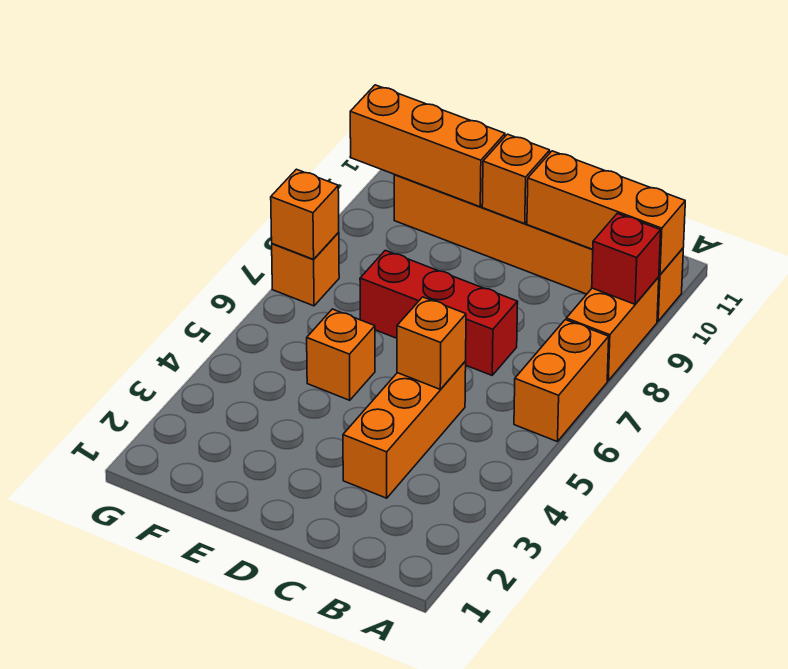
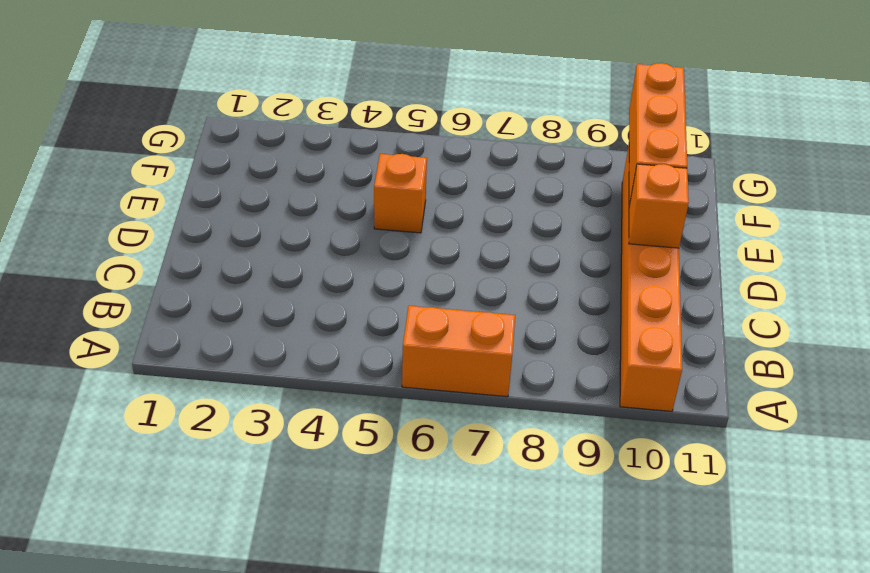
none -> orange 1x2 brick [566,277,659,381]
none -> orange 1x3 brick [343,361,466,498]
none -> red 1x3 brick [360,250,518,375]

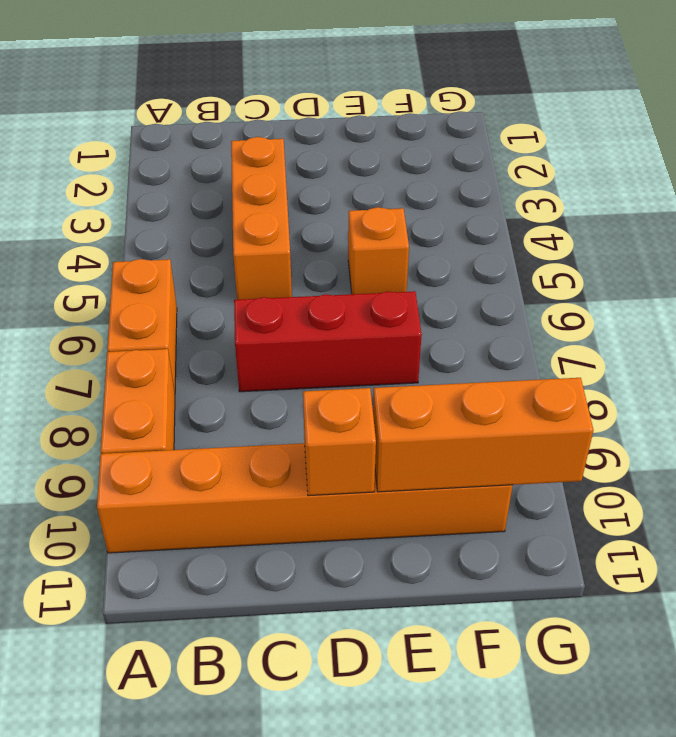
none -> orange 1x1 brick [272,233,339,306]
none -> red 1x1 brick [592,213,661,304]
none -> orange 1x3 brick [527,151,685,275]

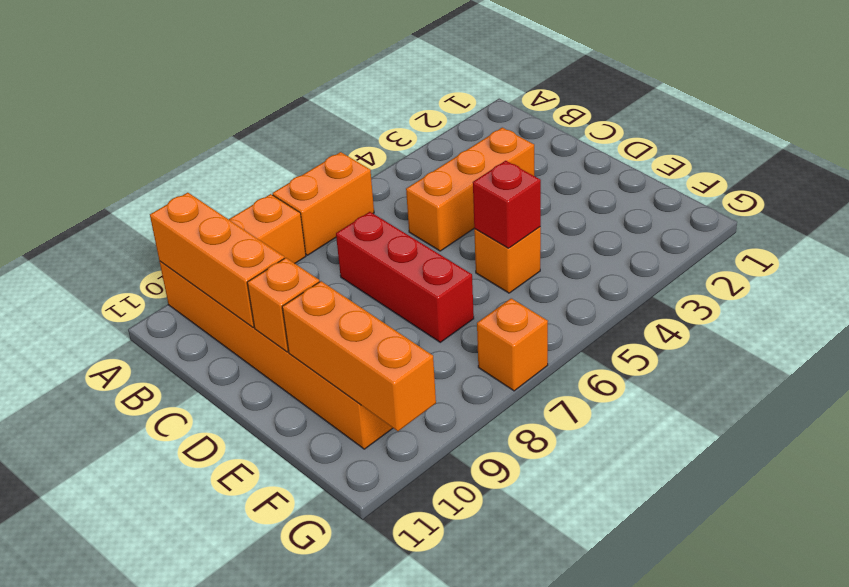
red 1x1 brick [473,161,541,248] -> red 1x1 brick moved to [592,213,661,304]
none -> orange 1x1 brick [397,297,466,390]
none -> orange 1x1 brick [271,169,339,259]

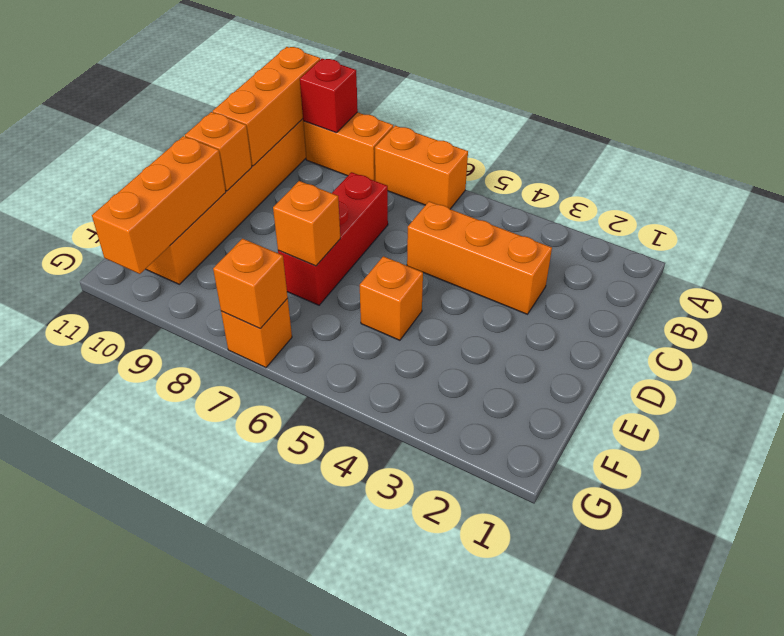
orange 1x1 brick [273,181,340,266] -> orange 1x1 brick moved to [397,297,466,390]

